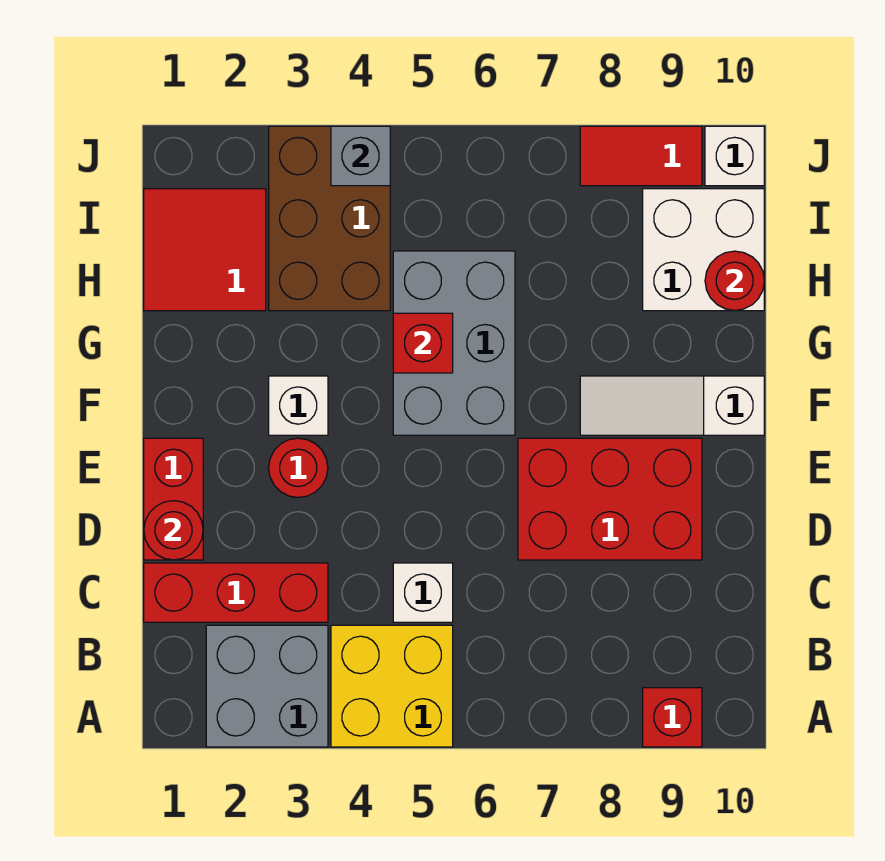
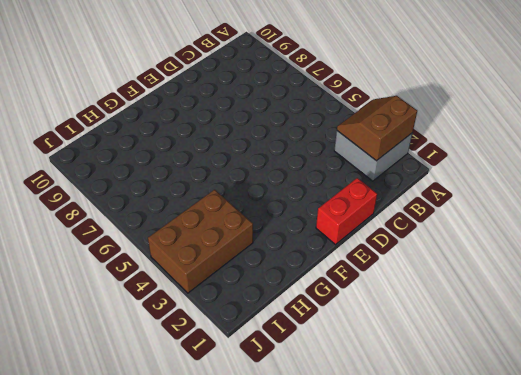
brown 2x2 slope [337,96,417,161] -> none
none -> yellow 2x2 brick [331,625,453,747]
none -> red 1x1 brick [643,688,702,747]
none -> red 1x3 brick [144,563,328,622]

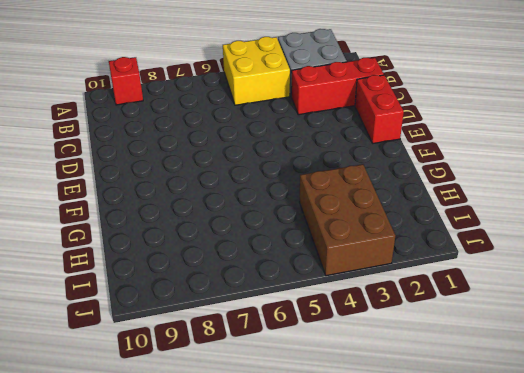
none -> white 1x1 brick [393,563,453,622]
none -> red 2x3 brick [518,438,702,560]
none -> red 1x1 round brick [269,438,328,498]

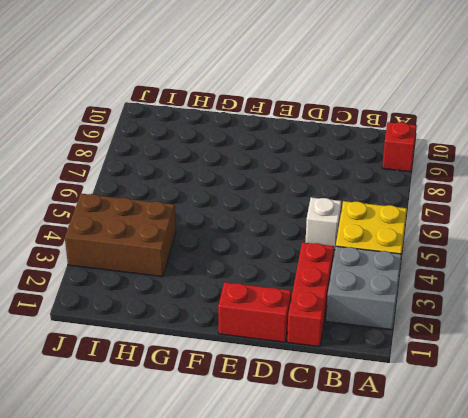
none -> red 2x3 brick [518,438,702,560]
none -> red 1x1 round brick [269,438,328,498]
none -> white 1x1 brick [269,376,328,435]

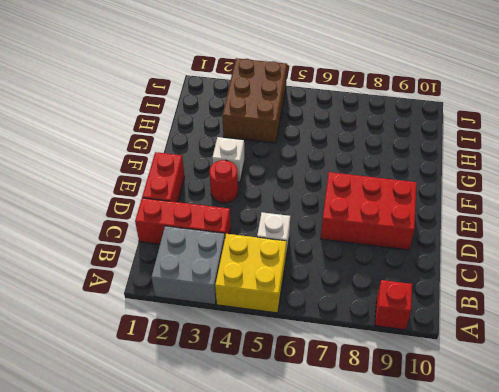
none -> grey 2x3 brick [393,251,515,435]
none -> white 1x3 slope [580,376,764,435]
none -> red 2x2 tile [144,189,266,311]

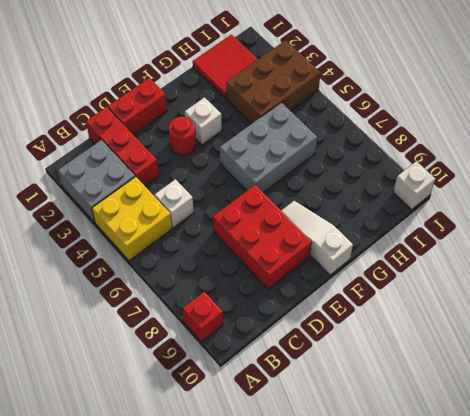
none -> white 2x2 brick [643,189,764,311]
none -> red 1x2 tile [580,126,702,186]
none -> red 1x1 round brick [144,501,203,560]

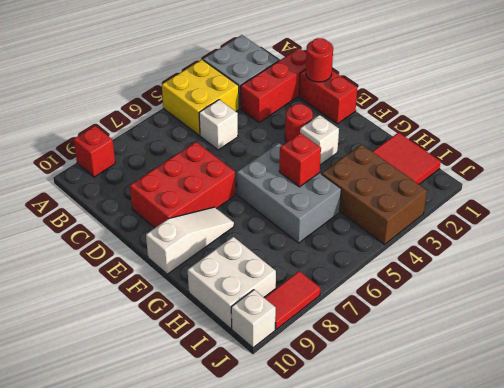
none -> red 1x1 round brick [705,251,764,310]
none -> grey 1x1 brick [331,126,390,186]

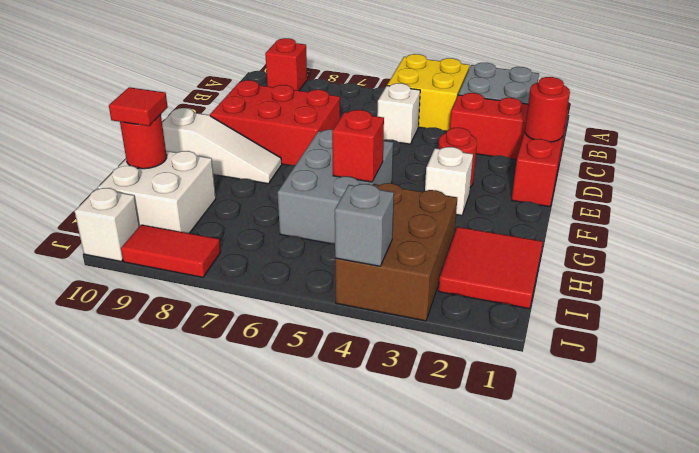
red 1x1 tile [109,87,168,126] -> none

